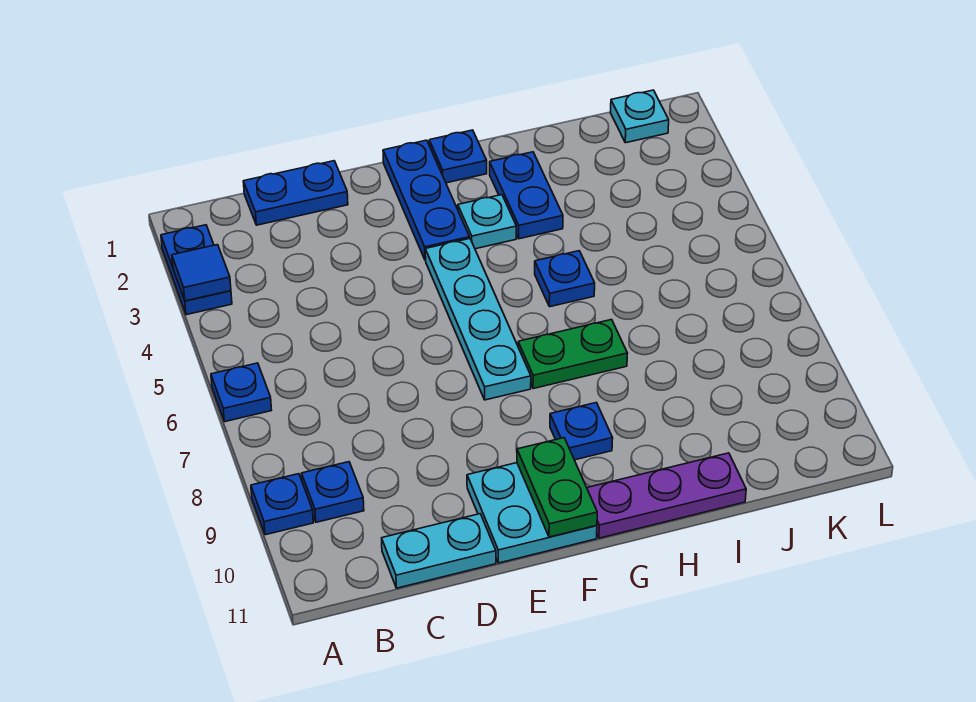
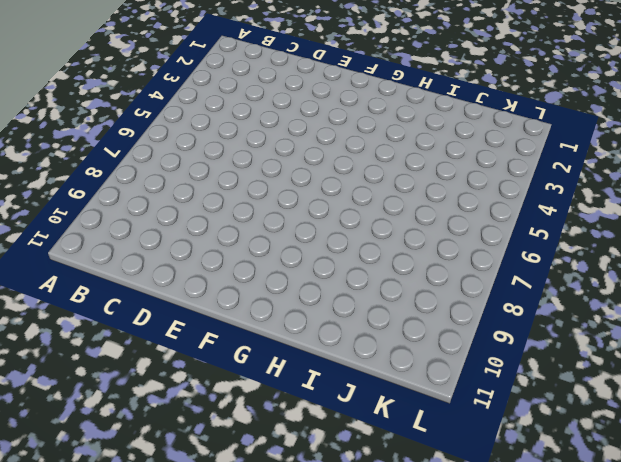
none -> blue 1x2 plate [161,225,232,315]
none -> blue 1x1 plate [211,363,271,422]
none -> blue 1x1 plate [251,474,313,535]

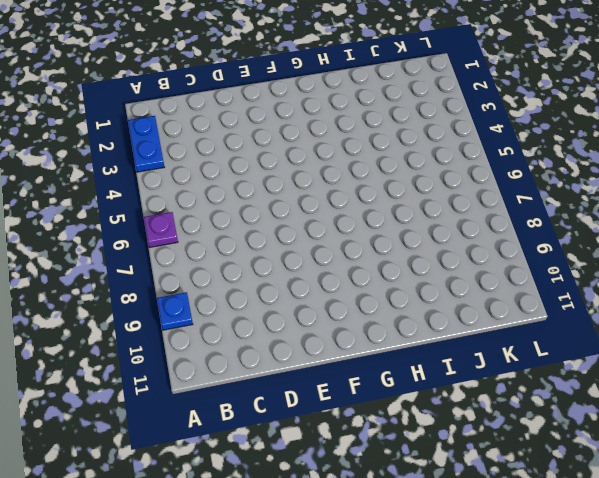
purple 1x1 plate [144,212,178,248] -> blue 1x1 plate [211,363,271,422]
none -> blue 1x1 plate [302,462,364,522]
none -> blue 1x2 plate [243,161,348,225]
none -> cyan 1x2 plate [382,514,496,588]

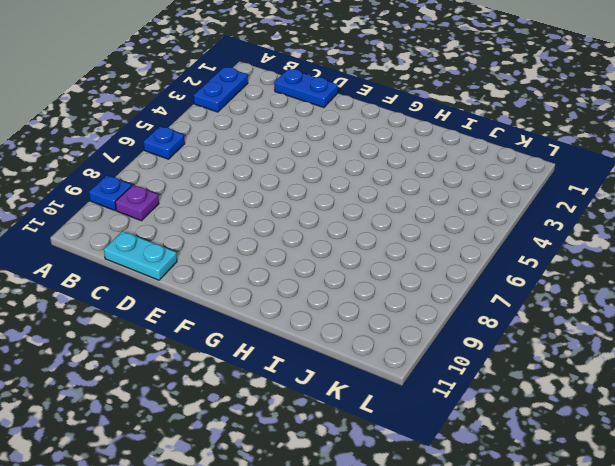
purple 1x1 plate [115,185,159,221] -> blue 1x1 plate [302,462,364,522]
none -> cyan 2x2 plate [467,463,597,563]
none -> blue 1x3 plate [383,140,470,260]
none -> cyan 1x4 plate [425,239,531,400]

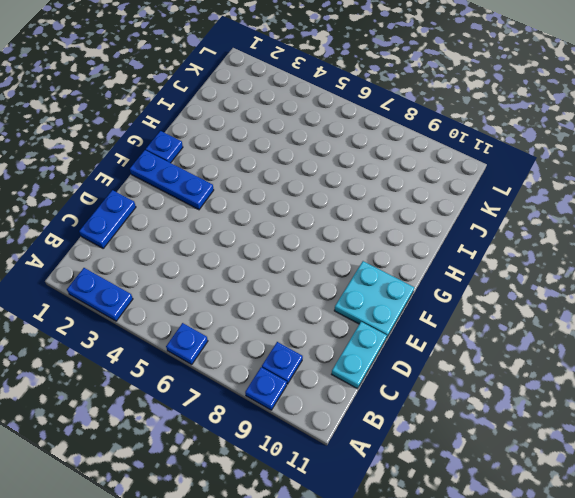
none -> cyan 1x4 plate [425,239,531,400]
none -> cyan 1x1 plate [458,195,516,249]
none -> green 1x2 plate [518,320,628,389]

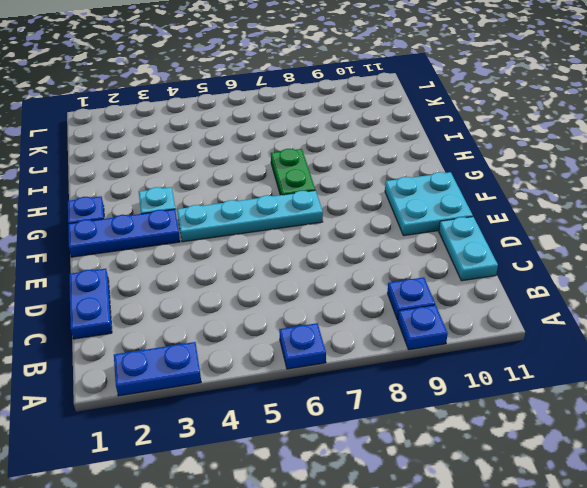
none -> blue 1x1 plate [550,403,613,460]
none -> purple 1x3 plate [587,453,746,538]
none -> blue 1x2 plate [490,152,563,239]

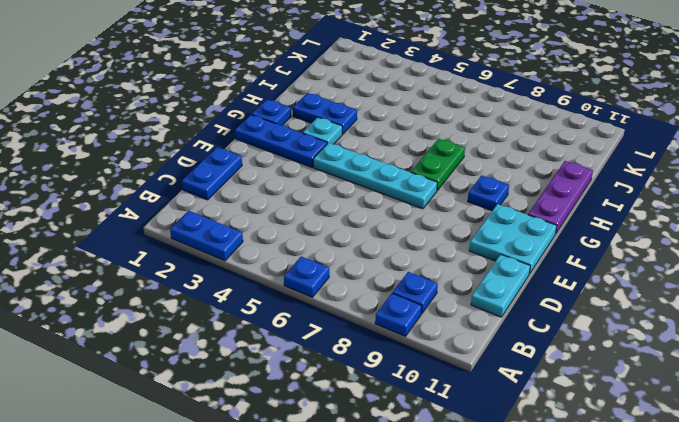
none -> blue 1x1 plate [535,251,595,307]
none -> cyan 1x1 plate [611,90,669,143]
none -> blue 1x1 tile [172,245,231,301]

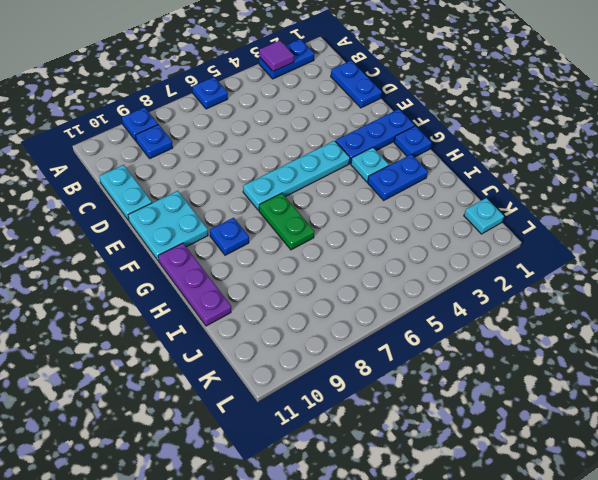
purple 1x1 tile [259,41,294,72] -> blue 1x1 tile [172,245,231,301]
none -> blue 1x1 plate [535,251,595,307]
none -> green 1x2 plate [517,438,597,537]

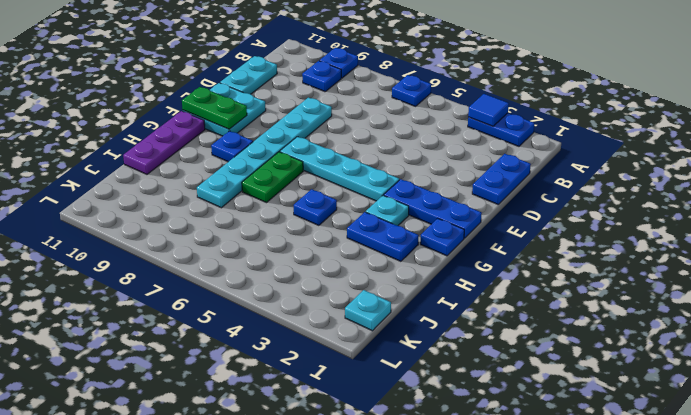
cyan 1x6 plate [197,98,332,208] -> none

